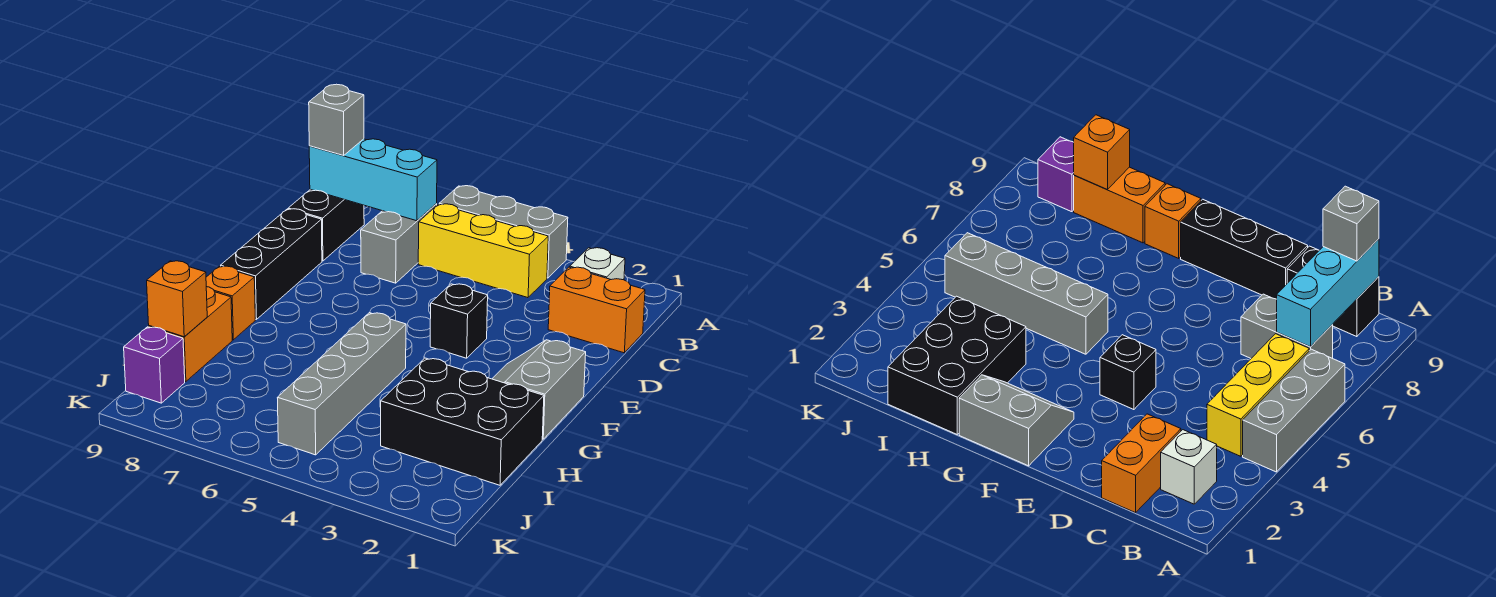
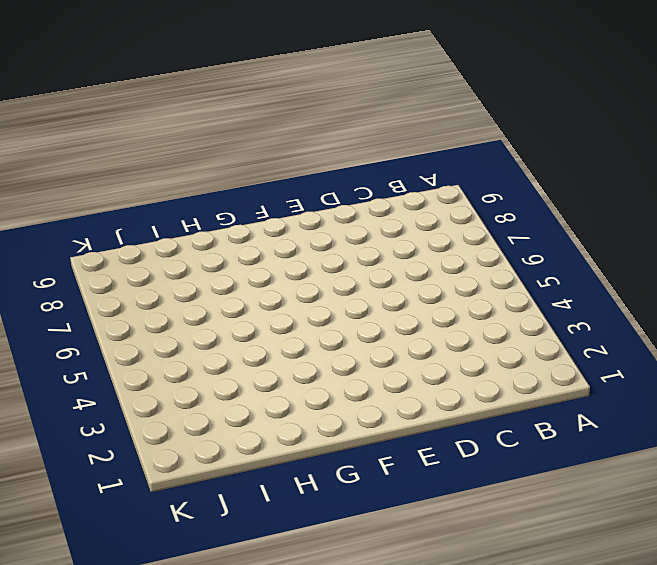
none -> grey 1x3 brick [439,186,568,278]
none -> white 1x1 brick [570,248,625,280]
none -> yellow 1x3 brick [418,204,548,298]

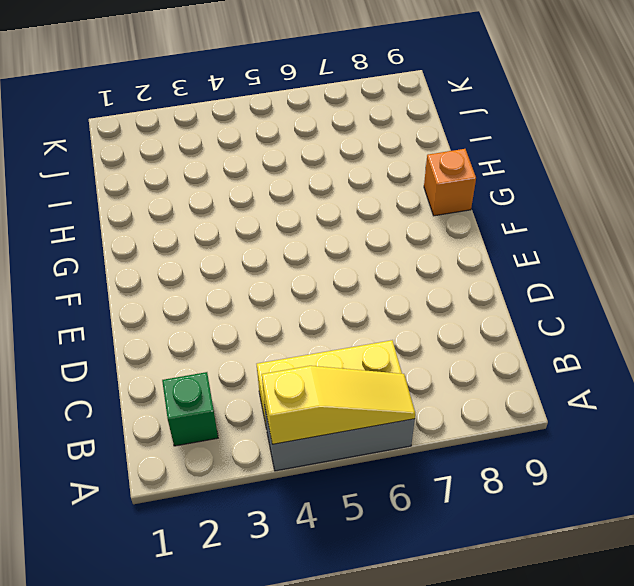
yellow 1x3 slope [262,366,415,444] -> none
green 1x1 brick [162,372,218,446] -> white 1x1 brick [570,248,625,280]
none -> grey 1x2 brick [361,204,437,283]
none -> black 1x2 brick [288,190,364,261]
none -> orange 1x2 brick [548,267,645,353]

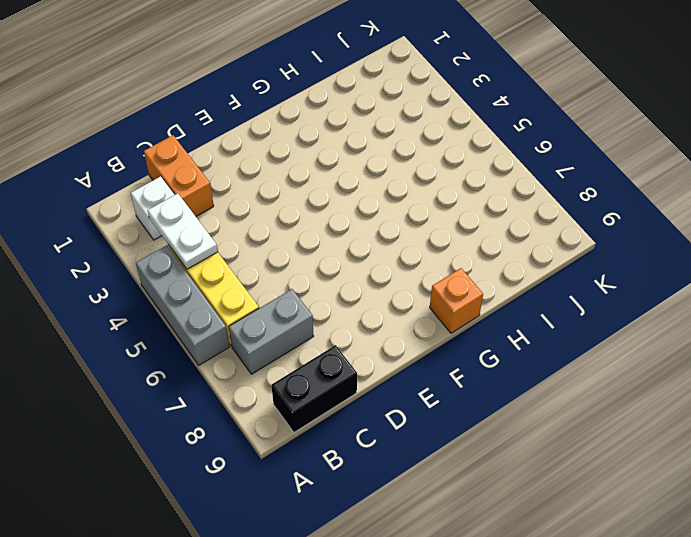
white 1x2 plate [147,194,218,269] -> none
none -> black 1x3 brick [221,209,322,320]
none -> black 1x1 brick [430,284,488,358]
none -> grey 2x2 slope [492,340,586,439]

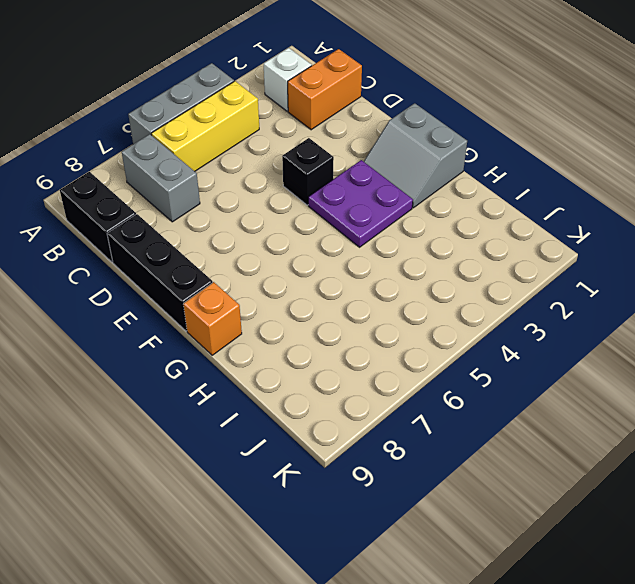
purple 2x2 plate [308,160,413,247] -> none
none -> grey 1x4 brick [277,313,406,455]
none -> black 2x3 brick [381,358,544,485]
none -> orange 1x2 brick [149,287,232,382]

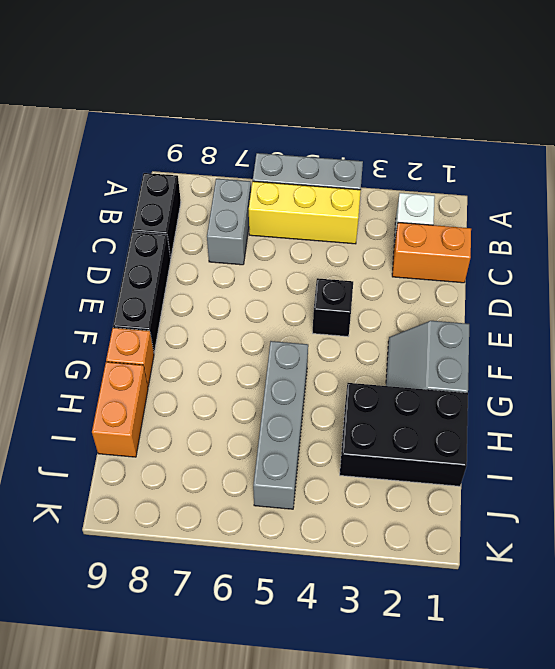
none -> purple 1x1 brick [124,327,185,403]
none -> cyan 1x3 brick [309,139,437,221]
none -> orange 1x1 brick [147,261,207,337]

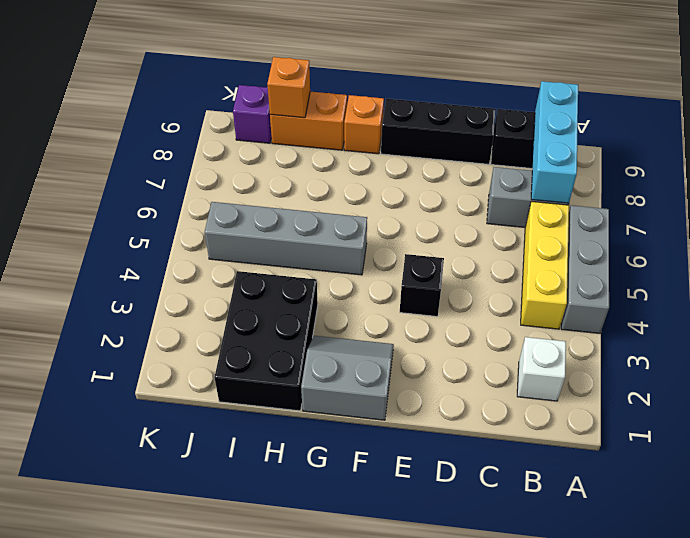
none -> orange 1x2 brick [548,267,645,353]
none -> grey 1x1 brick [309,84,364,155]

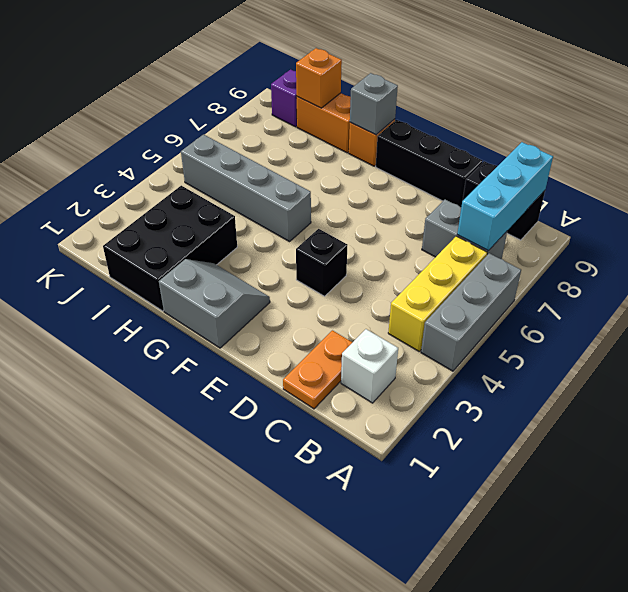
orange 1x2 plate [283,330,353,409] -> orange 1x2 brick [548,267,645,353]
grey 1x1 brick [350,73,398,135] -> grey 1x1 brick moved to [309,84,364,155]

